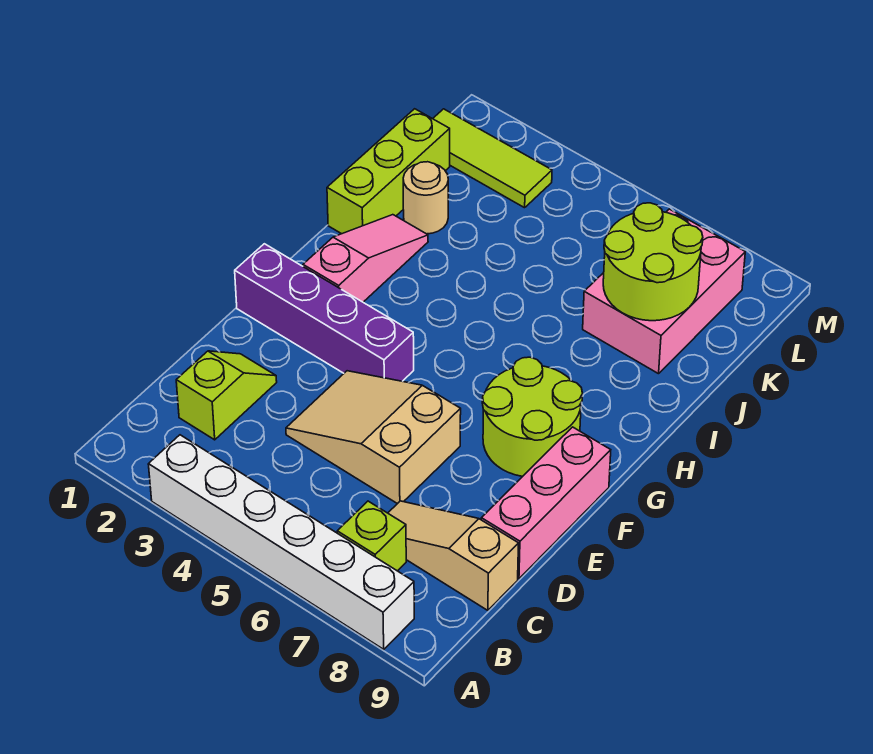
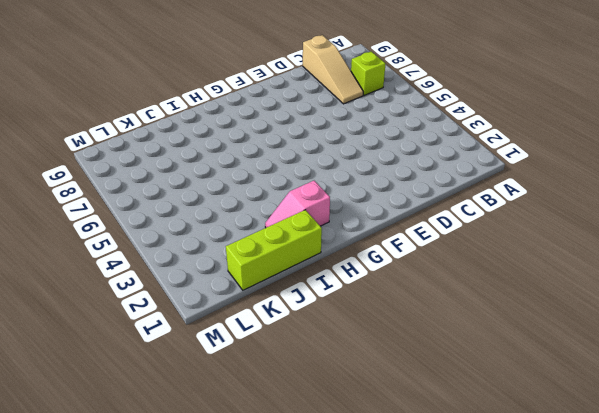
pink 1x2 slope [265,181,330,228] -> pink 1x3 slope [303,215,428,302]
none -> white 1x6 brick [148,435,414,649]
none -> lime 1x2 slope [176,351,277,440]
none -> tan 2x3 slope [286,371,461,504]

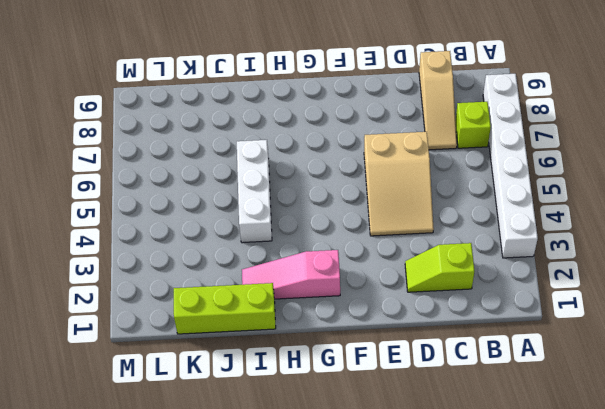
white 1x3 brick [237,140,272,243] -> none
none -> pink 1x3 brick [481,427,611,579]
none -> purple 1x4 brick [235,244,414,381]
none -> lime 2x2 round brick [482,357,583,476]

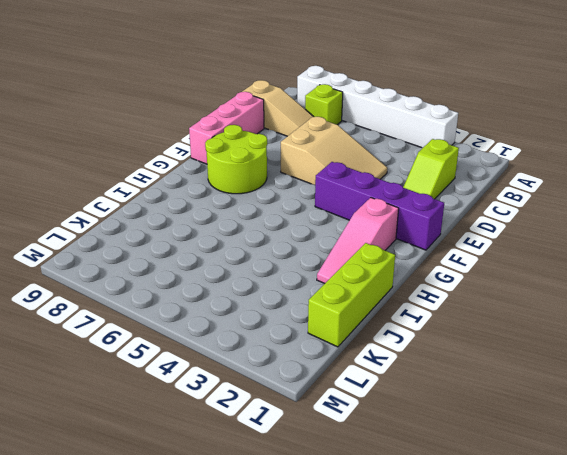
none -> tan 1x1 round brick [403,162,448,234]
none -> pink 2x3 brick [583,209,745,374]
none -> lime 1x3 tile [433,109,552,208]

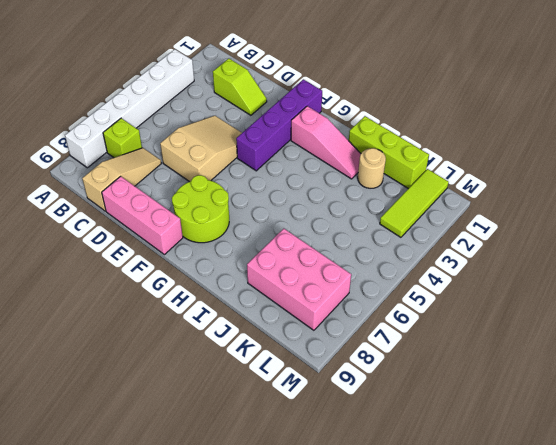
none -> lime 2x2 round brick [603,203,703,321]

